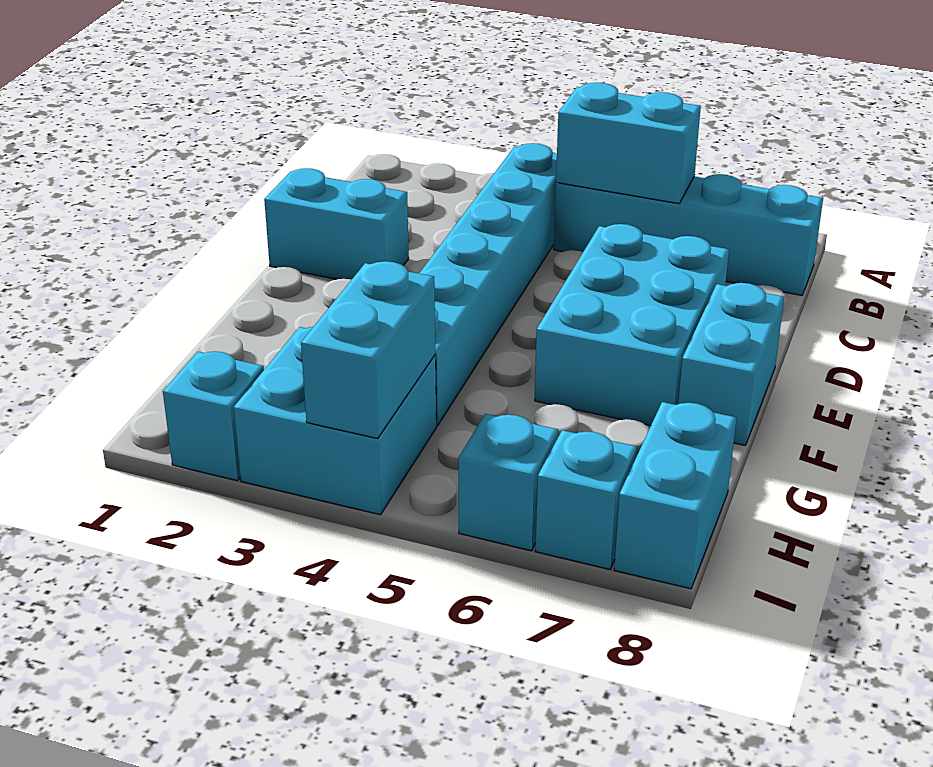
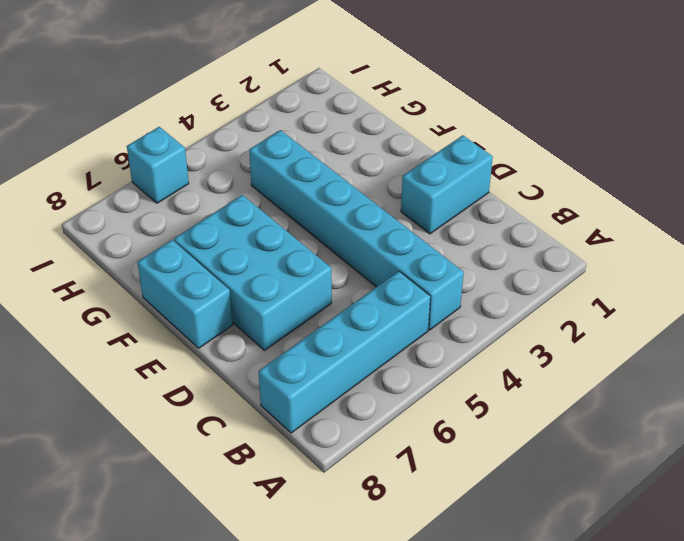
none -> cyan 2x2 brick [234,327,436,515]
none -> cyan 1x2 brick [614,402,736,589]
none -> cyan 1x1 brick [163,351,264,481]

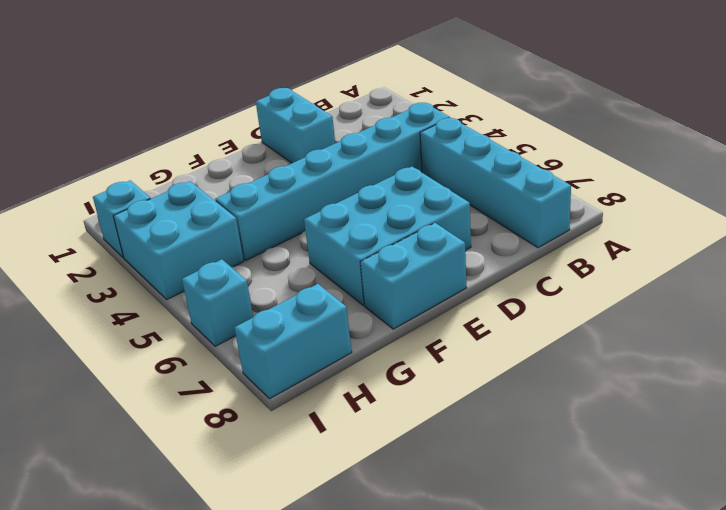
none -> cyan 1x1 brick [535,430,637,569]
none -> cyan 1x2 brick [556,83,701,204]
none -> cyan 1x2 brick [301,261,435,438]

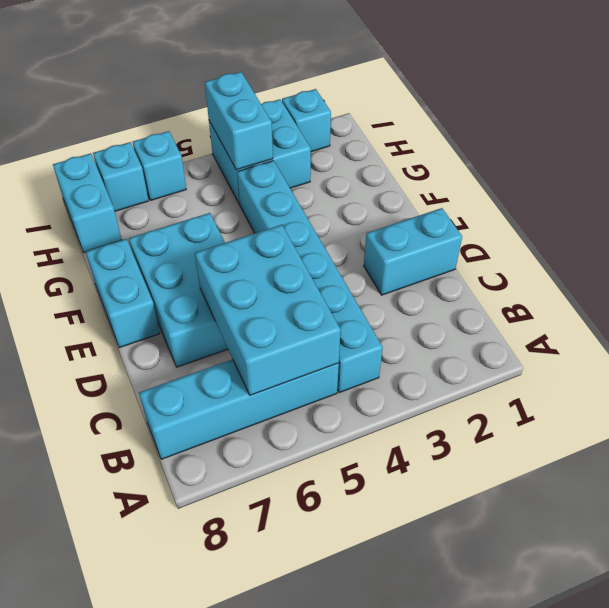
cyan 2x3 brick [195,225,341,395] -> cyan 1x2 brick [556,83,701,204]

